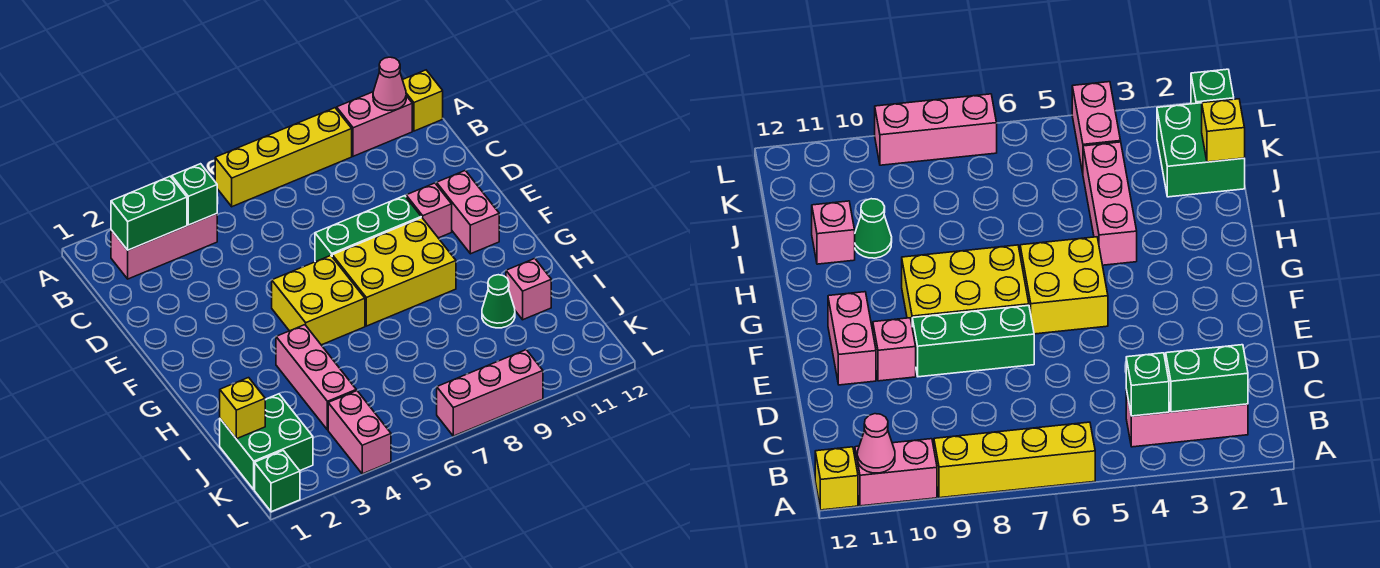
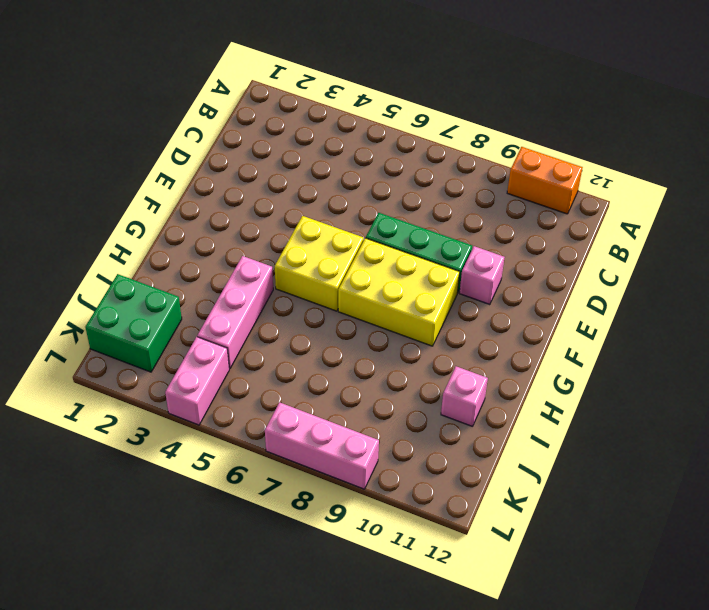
orange 1x2 brick [507,147,583,214] -> pink 1x2 brick [337,92,412,156]
none -> yellow 1x4 brick [215,108,352,207]
none -> yellow 1x1 brick [403,70,443,131]
none -> pink 1x3 brick [111,214,217,279]

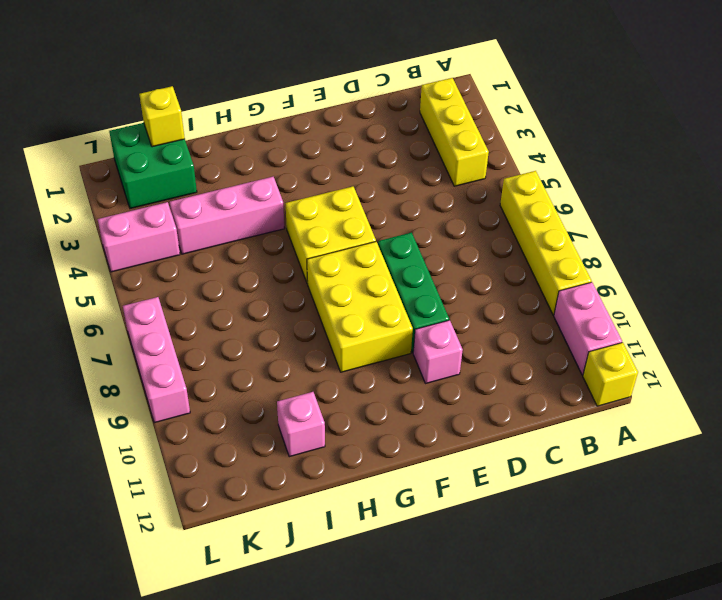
yellow 1x3 brick [420,78,489,186] -> pink 1x3 brick [111,214,217,279]
none -> pink 1x2 brick [437,170,499,254]
none -> green 1x1 cone [482,275,515,328]
none -> green 1x1 brick [255,450,300,512]

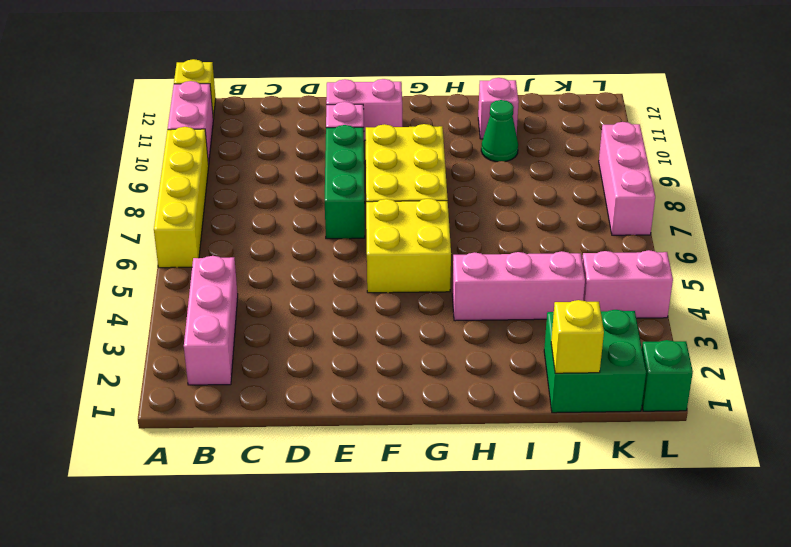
none -> pink 1x1 cone [373,57,406,111]
none -> green 1x2 brick [111,176,187,250]
none -> green 1x1 brick [172,164,217,225]

